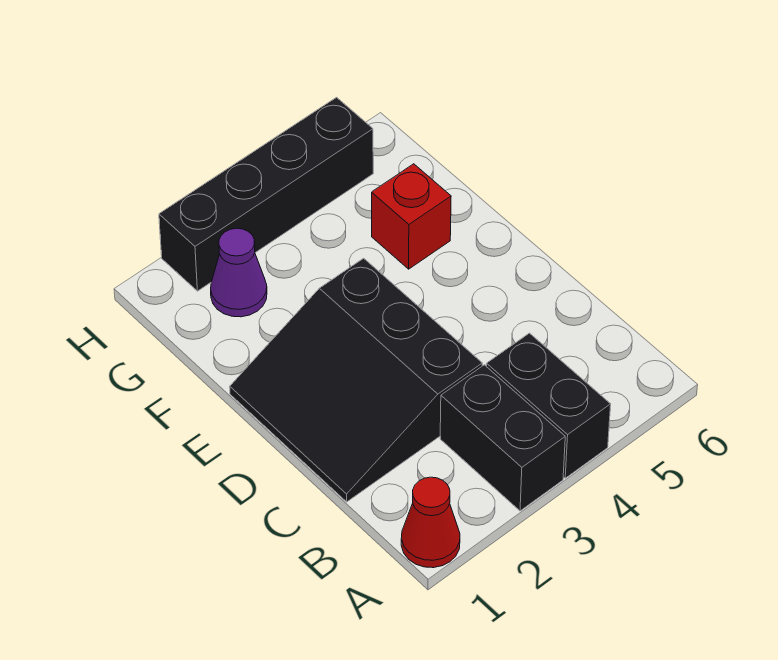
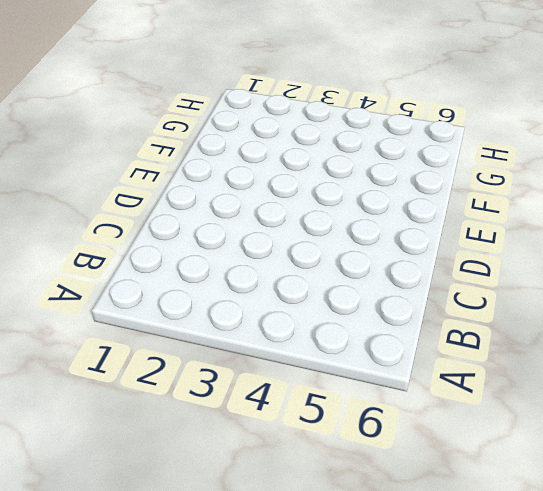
none -> red 1x1 cone [401,477,460,568]
none -> black 1x2 brick [440,365,565,511]

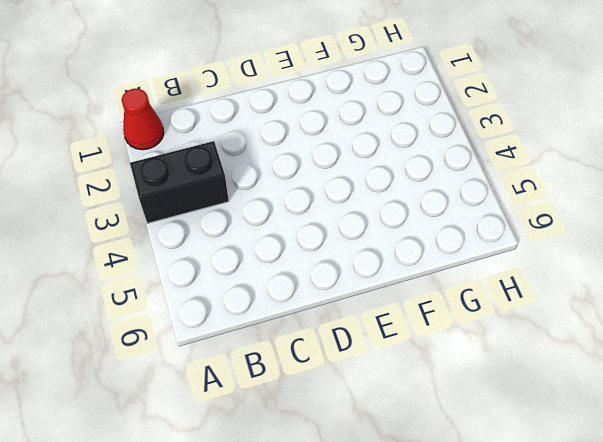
none -> black 1x2 brick [486,333,611,478]
none -> black 3x3 slope [230,258,482,502]

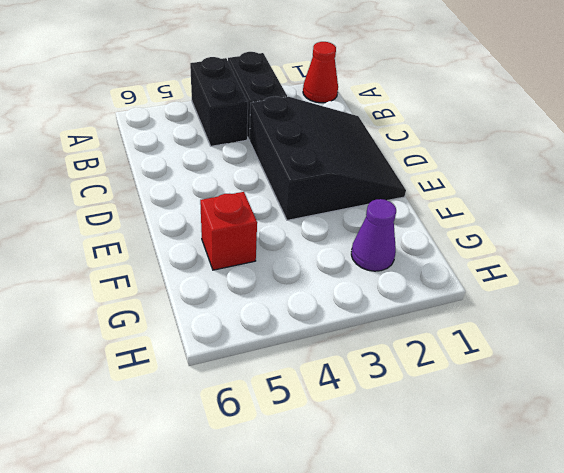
none -> black 1x4 brick [159,98,373,291]

